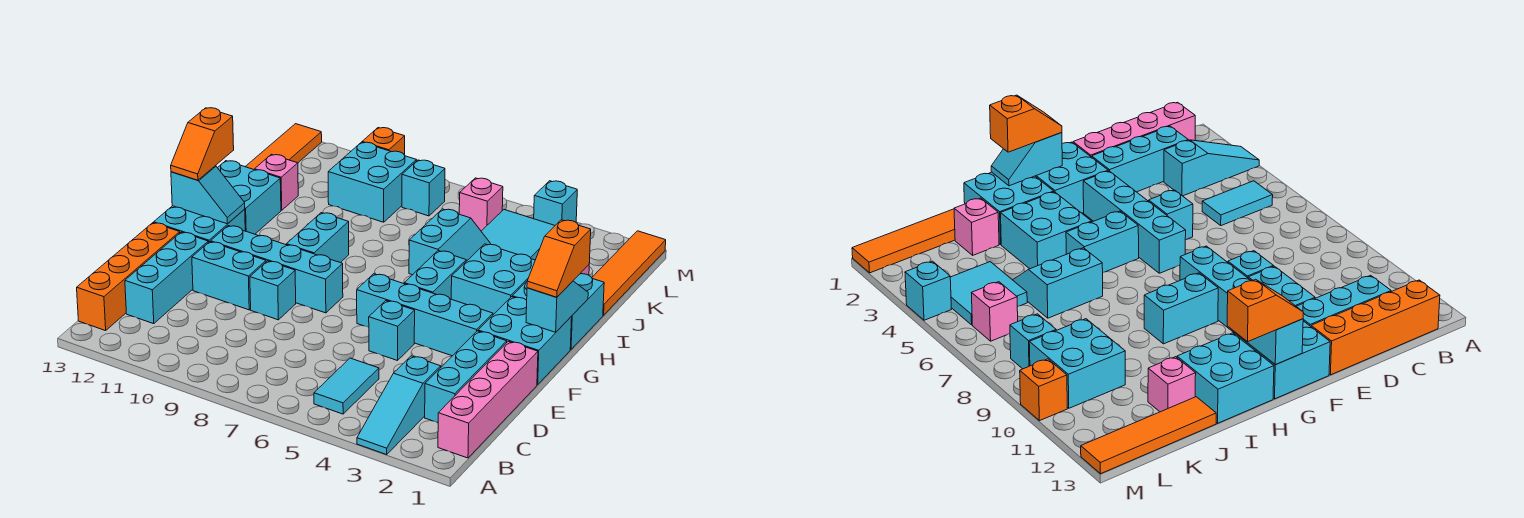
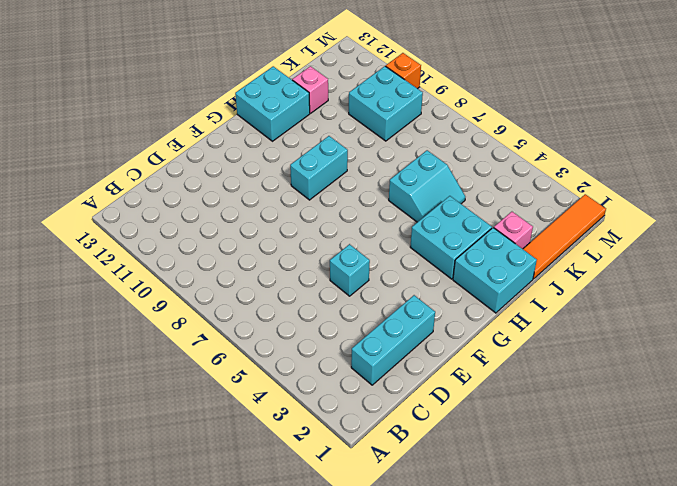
none -> cyan 1x3 slope [357,356,441,455]
none -> pink 1x4 brick [438,341,538,458]
none -> cyan 1x2 tile [314,358,379,414]
none -> orange 1x4 brick [77,223,180,331]

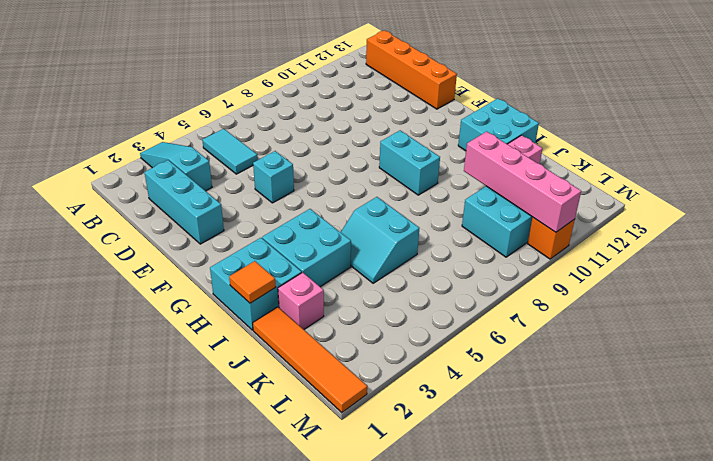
orange 1x1 tile [229,261,276,303] -> none
pink 1x4 brick [464,132,581,232] -> pink 1x4 brick moved to [438,341,538,458]
none -> cyan 1x3 brick [125,232,208,324]
none -> cyan 1x1 brick [250,261,296,320]
none -> cyan 1x2 brick [192,242,266,310]
none -> cyan 2x2 brick [478,297,572,385]

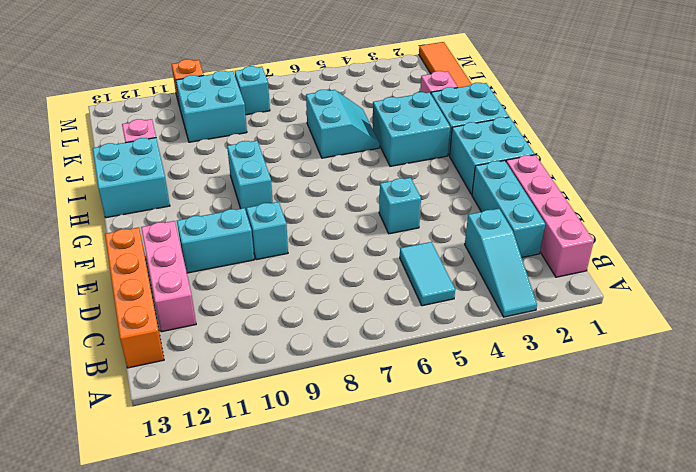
pink 1x3 brick [141,221,196,332] -> cyan 1x3 brick [125,232,208,324]
none -> cyan 1x4 brick [357,274,493,356]
none -> cyan 1x4 brick [211,226,343,313]
none -> cyan 2x2 brick [154,206,245,243]
none -> cyan 1x2 brick [404,251,466,299]

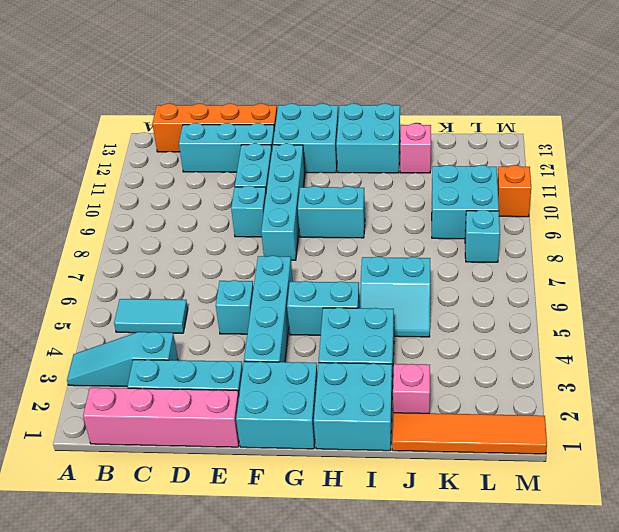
none -> orange 1x4 tile [245,124,322,170]
none -> cyan 2x2 tile [481,210,555,260]
none -> pink 1x1 brick [459,178,503,231]
none -> cyan 1x1 brick [534,181,577,225]

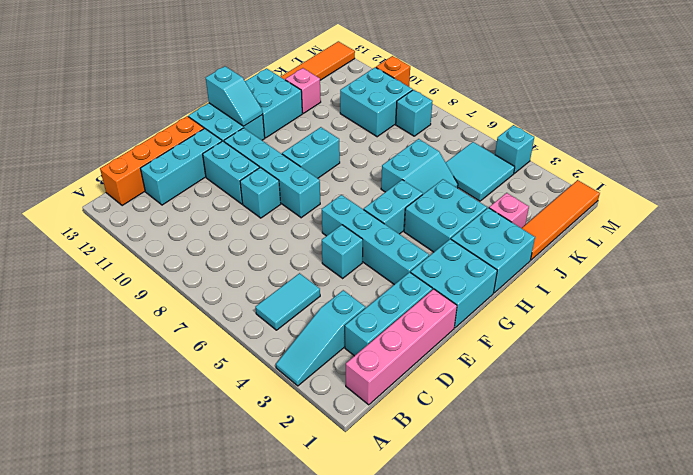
none -> pink 1x1 brick [459,178,503,231]
none -> cyan 1x2 slope [526,281,588,332]
none -> orange 1x2 slope [527,220,591,297]
none -> orange 1x2 slope [171,108,234,180]

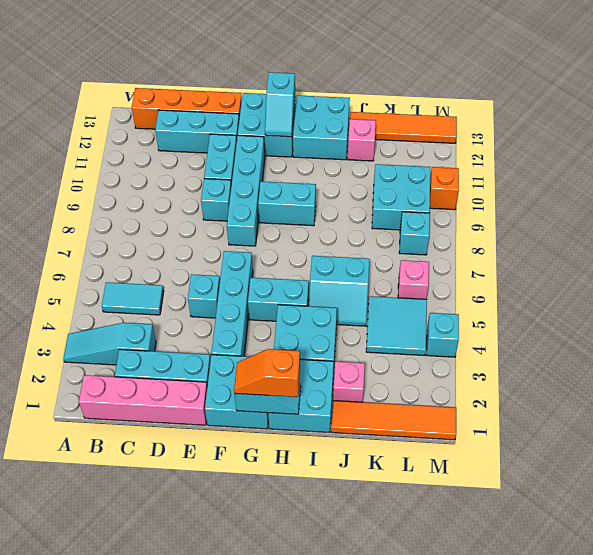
none -> orange 1x2 slope [171,108,234,180]

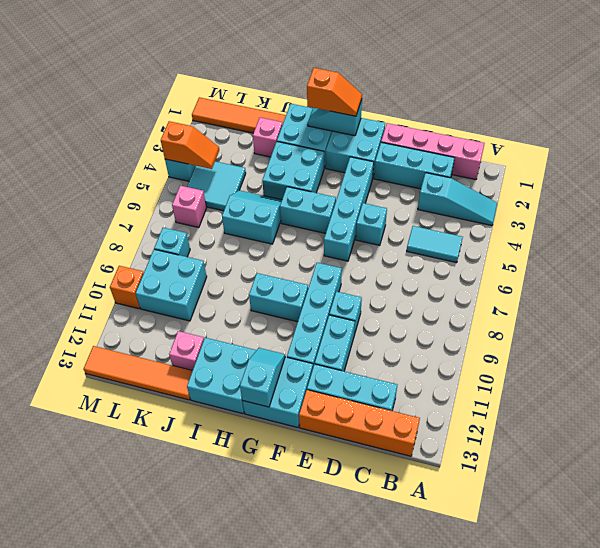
orange 1x2 slope [161,121,219,169] -> orange 1x2 slope moved to [171,108,234,180]

